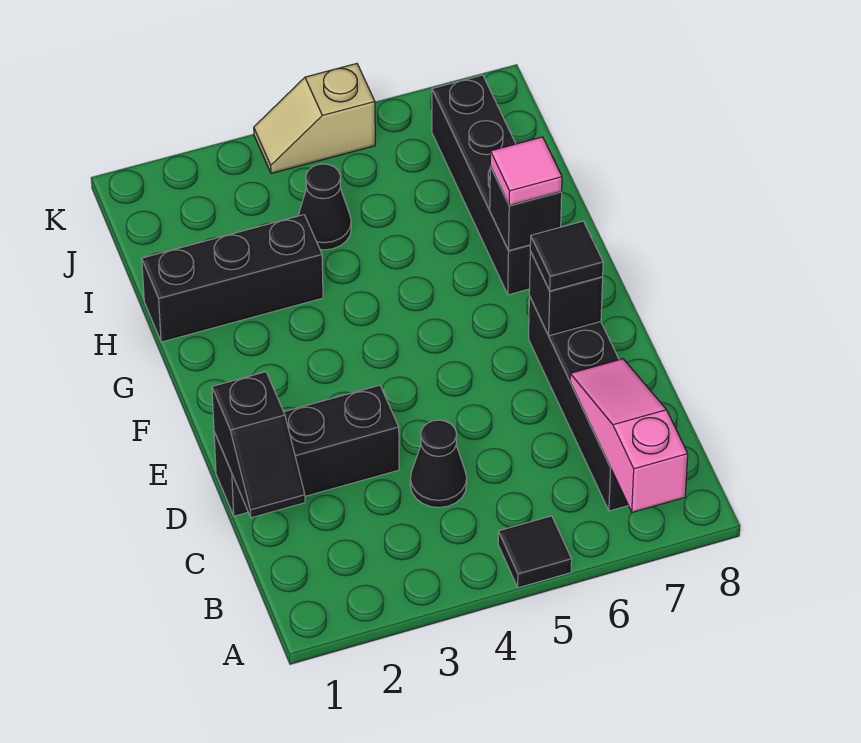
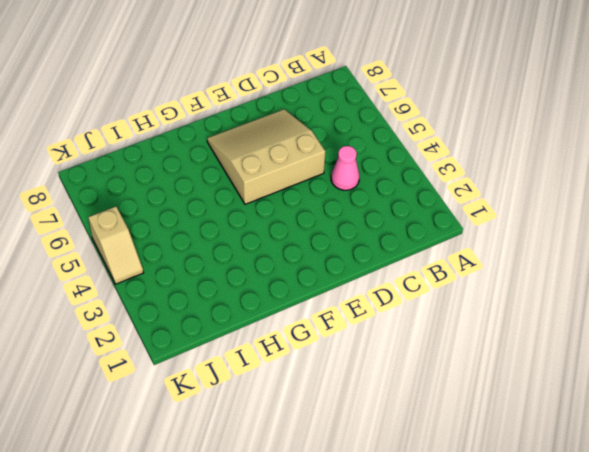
pink 1x1 cone [331,146,359,190] -> black 1x1 cone [410,420,467,508]
tan 3x3 slope [207,109,326,204] -> black 1x4 brick [529,296,628,511]
none -> black 1x1 tile [498,516,572,588]
none -> black 1x3 brick [214,385,399,516]
none -> black 1x4 brick [432,75,531,295]

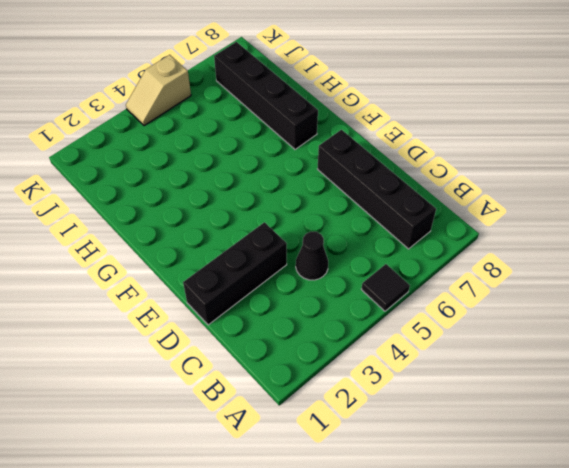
none -> black 1x3 brick [142,215,323,342]
none -> black 1x1 cone [298,164,351,250]
none -> pink 1x3 slope [570,359,688,512]

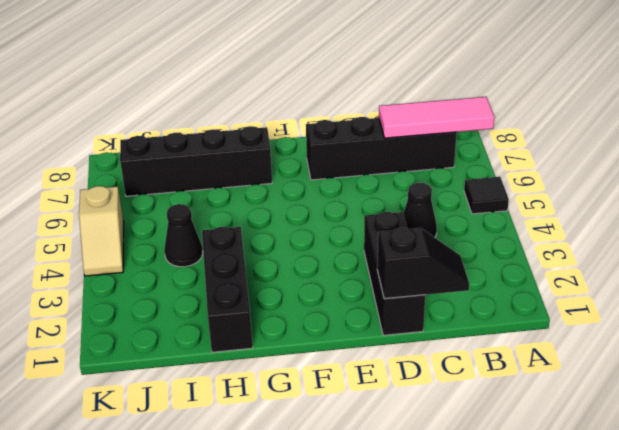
pink 1x3 tile [379,97,495,138] -> pink 1x3 slope [570,359,688,512]
none -> black 1x1 brick [529,251,603,336]
none -> black 1x1 brick [490,167,562,250]
none -> black 1x1 tile [530,221,603,291]

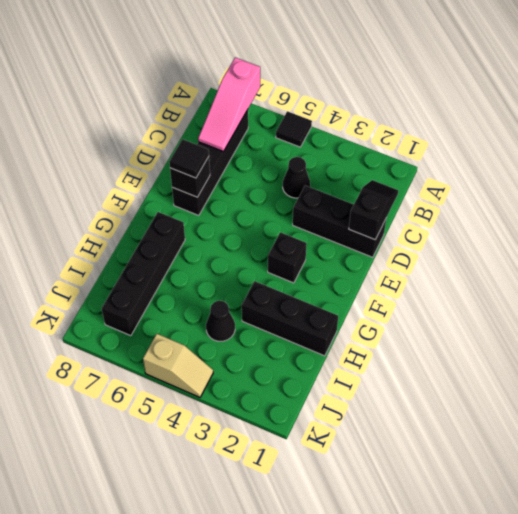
black 1x1 brick [268,232,307,283] -> black 1x1 brick moved to [490,167,562,250]
none -> pink 1x1 tile [490,137,562,205]

